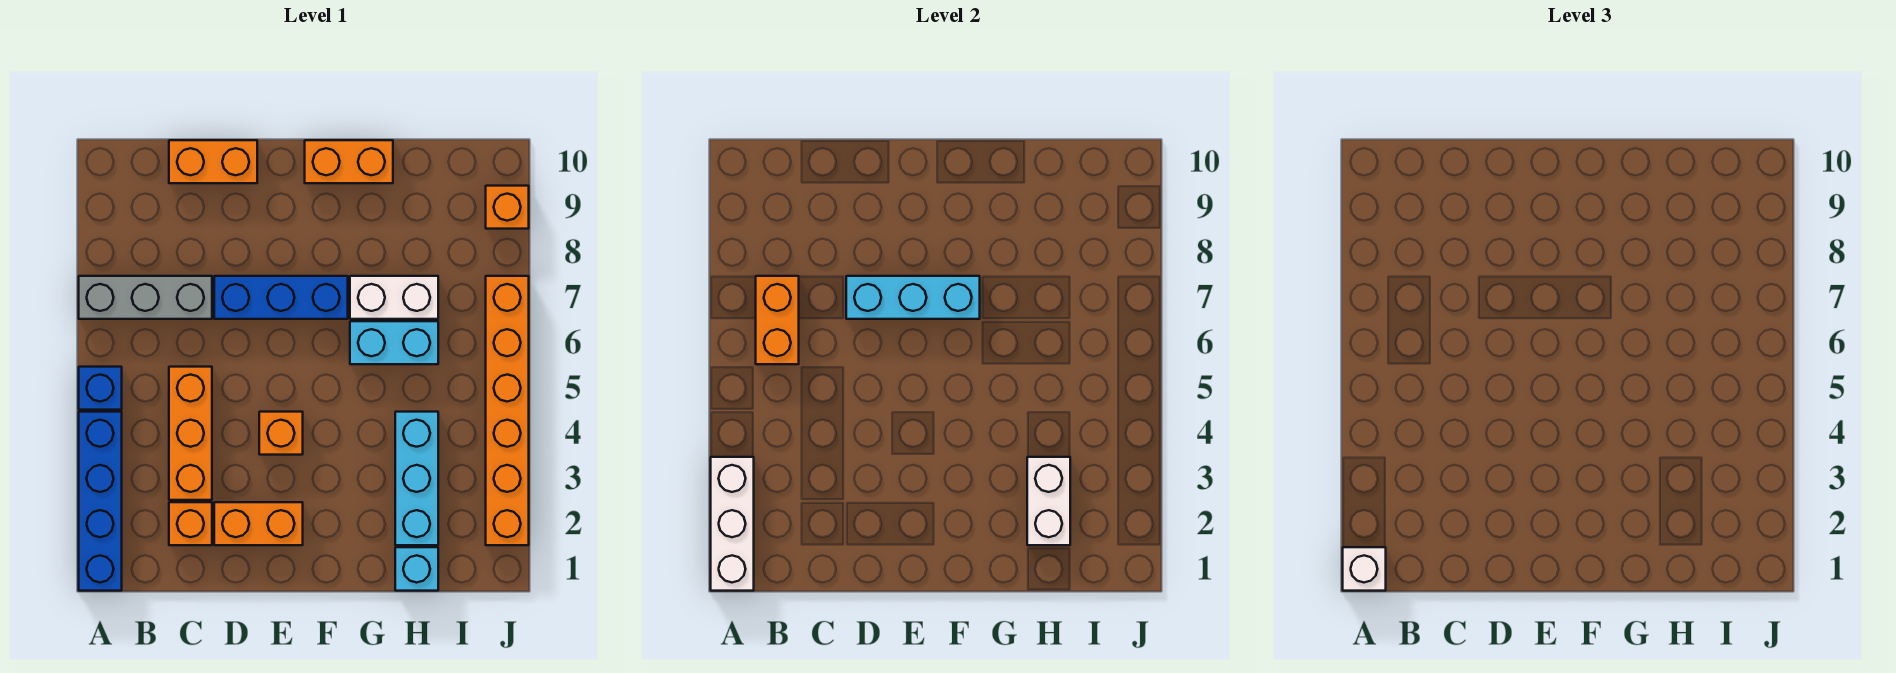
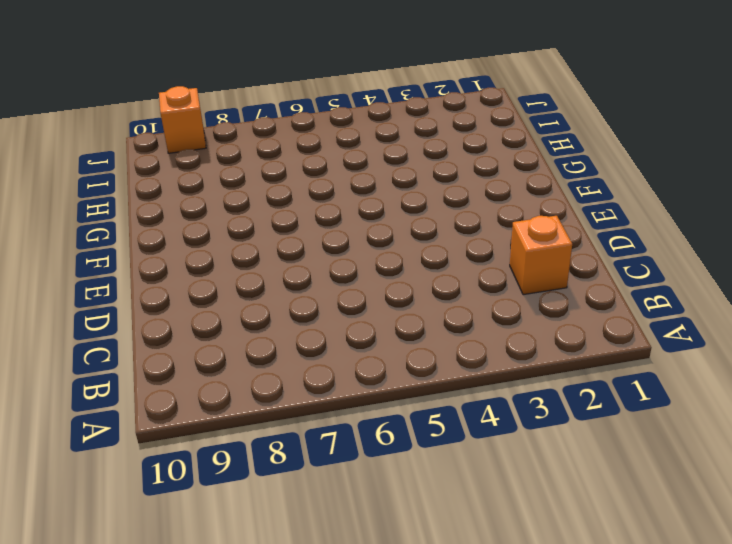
none -> blue 1x4 brick [79,412,122,591]
none -> blue 1x1 brick [79,367,122,410]
none -> grey 1x3 brick [79,276,212,319]

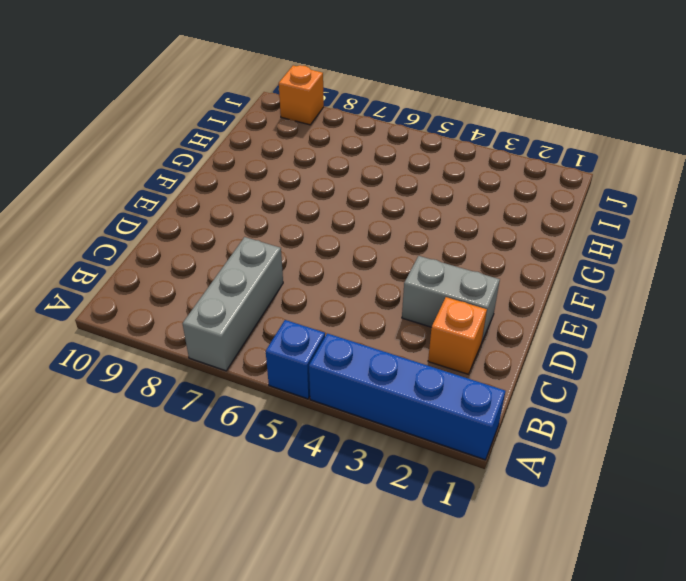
grey 1x2 brick [402,256,500,341] -> orange 1x2 brick [214,502,303,545]
none -> orange 1x3 brick [169,367,212,500]
none -> orange 1x2 brick [169,140,257,183]
none -> blue 1x3 brick [214,276,348,319]

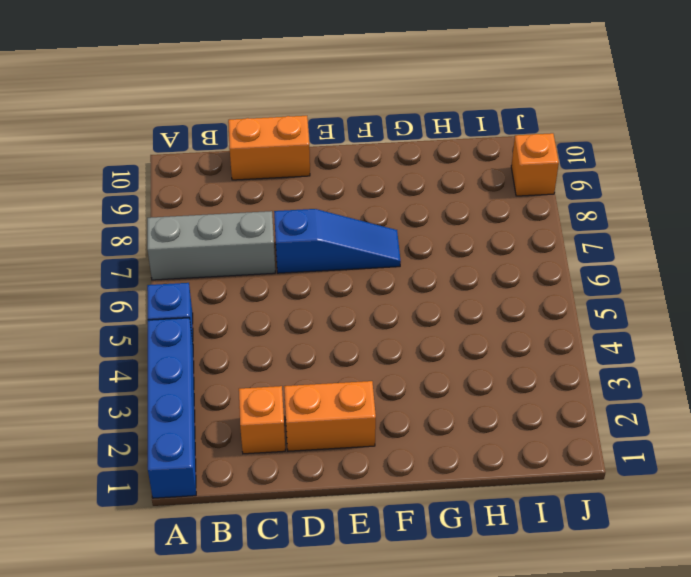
blue 1x3 slope [274,209,401,273] -> blue 1x3 brick [214,276,348,319]
none -> orange 1x3 brick [169,367,212,500]
none -> orange 1x1 brick [259,412,303,455]
none -> orange 1x2 brick [305,140,393,183]

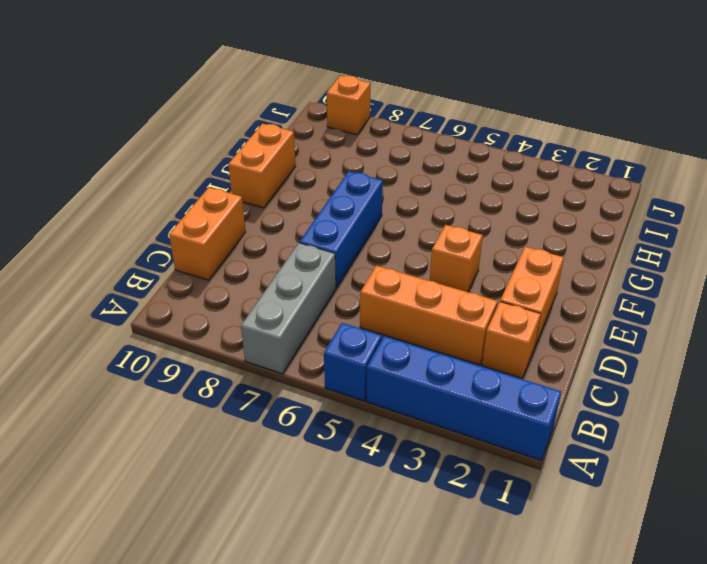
none -> cyan 1x2 brick [350,321,438,364]
none -> white 1x2 brick [350,276,438,319]
none -> cyan 1x1 brick [395,547,438,591]

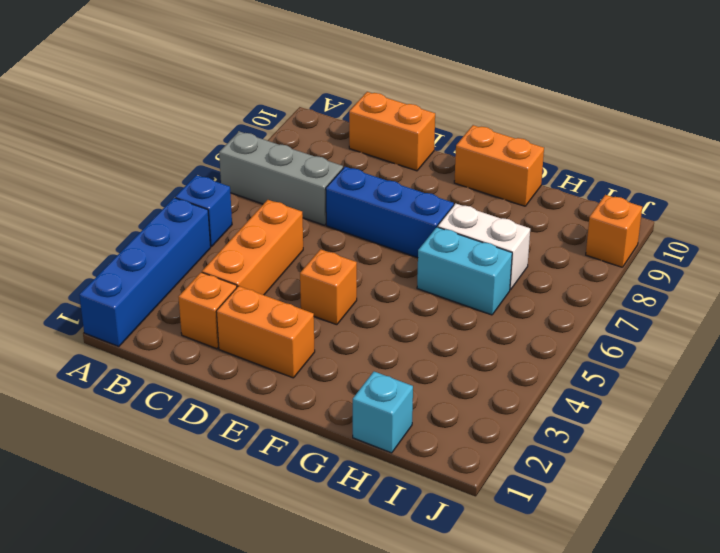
none -> cyan 1x3 brick [395,412,438,545]
none -> orange 1x6 brick [486,276,529,545]
none -> white 1x3 brick [711,457,754,591]

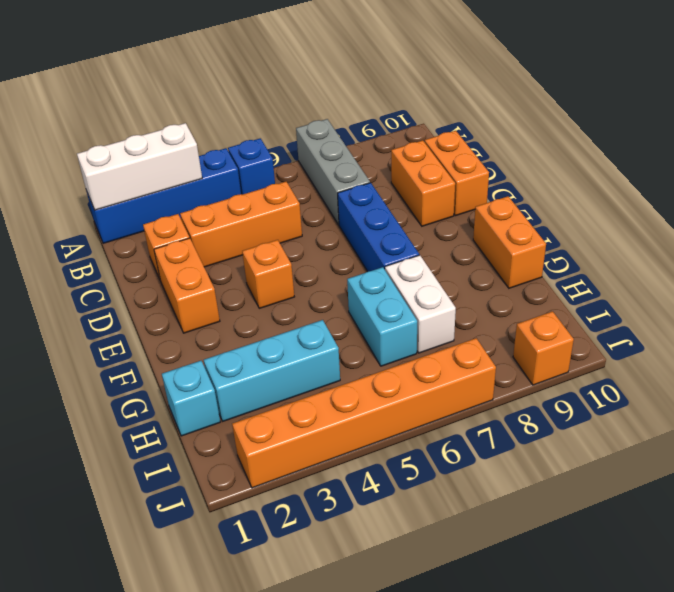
orange 1x2 brick [391,140,455,226] -> orange 1x2 brick turned to [756,276,799,364]
none -> cyan 1x3 brick [846,276,980,319]
none -> white 1x2 brick [1027,457,1070,545]
none -> white 1x1 brick [1343,547,1386,591]

